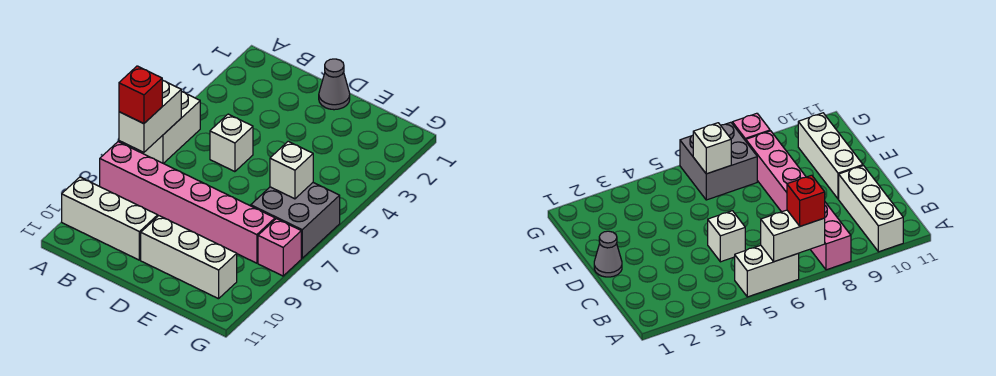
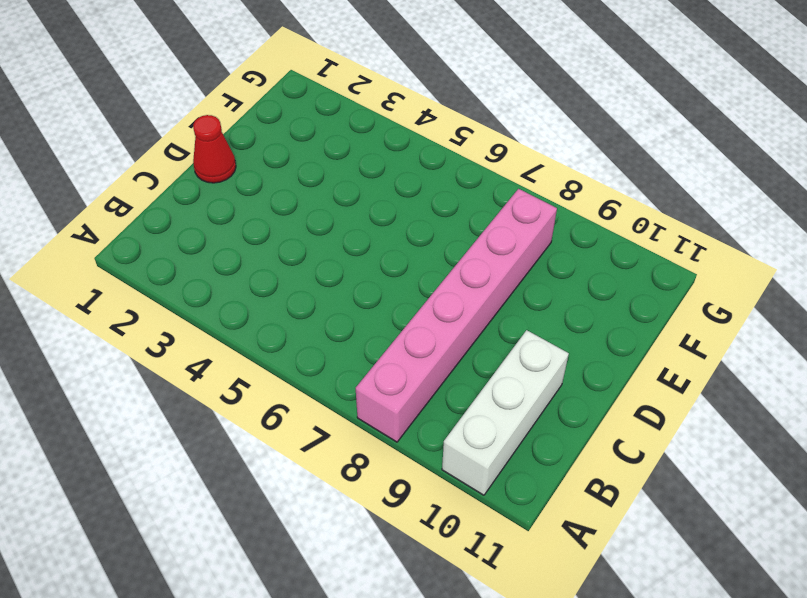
red 1x1 cone [193,115,236,183] -> grey 1x1 cone [319,59,350,110]
none -> white 1x2 brick [138,92,200,163]
none -> white 1x1 brick [210,114,253,172]

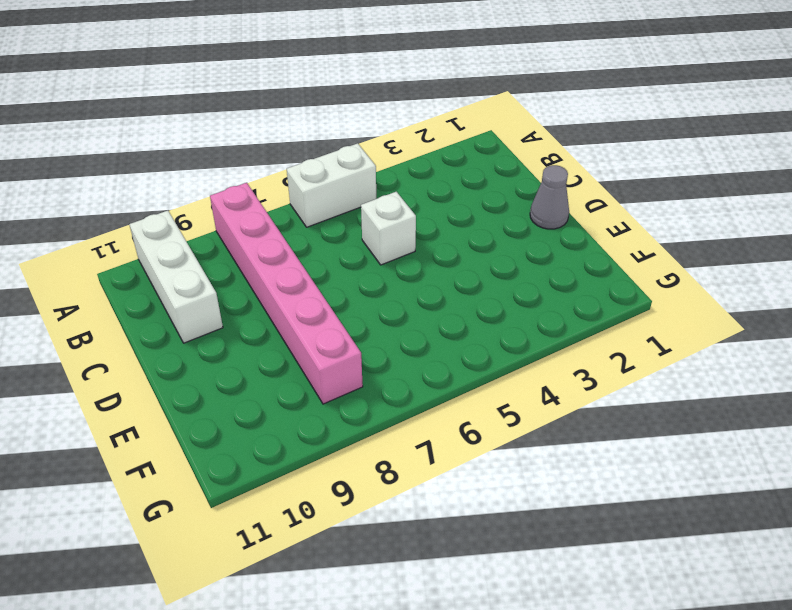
none -> white 1x3 brick [141,216,237,299]
none -> grey 2x2 brick [251,183,340,258]

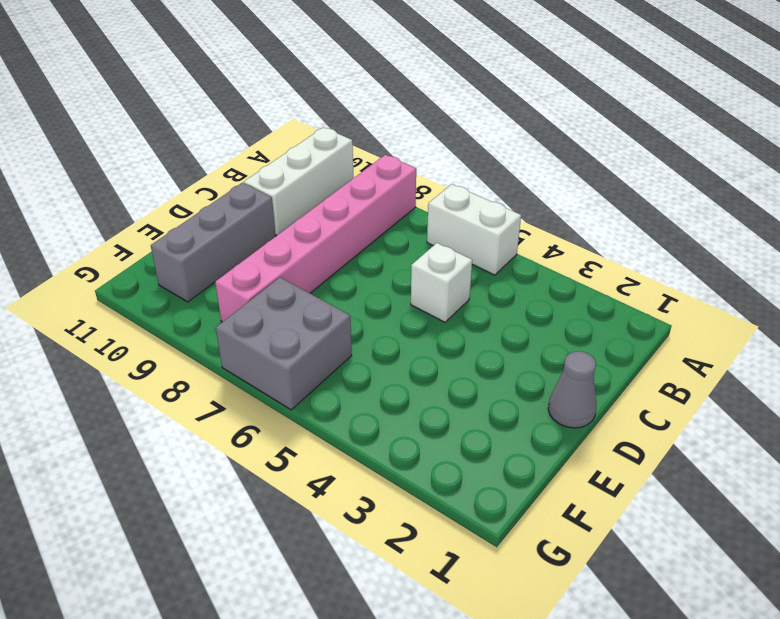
grey 1x3 brick [151,183,276,302] -> white 1x3 brick [141,216,237,299]
none -> pink 1x1 brick [258,219,301,276]
none -> white 1x2 brick [119,81,181,152]

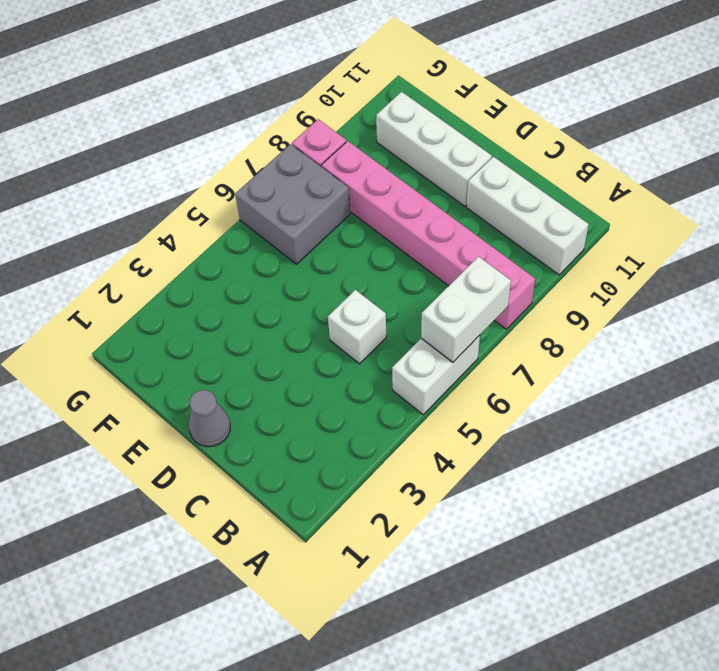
none -> white 1x1 brick [270,141,313,199]
none -> red 1x1 brick [119,66,163,124]

